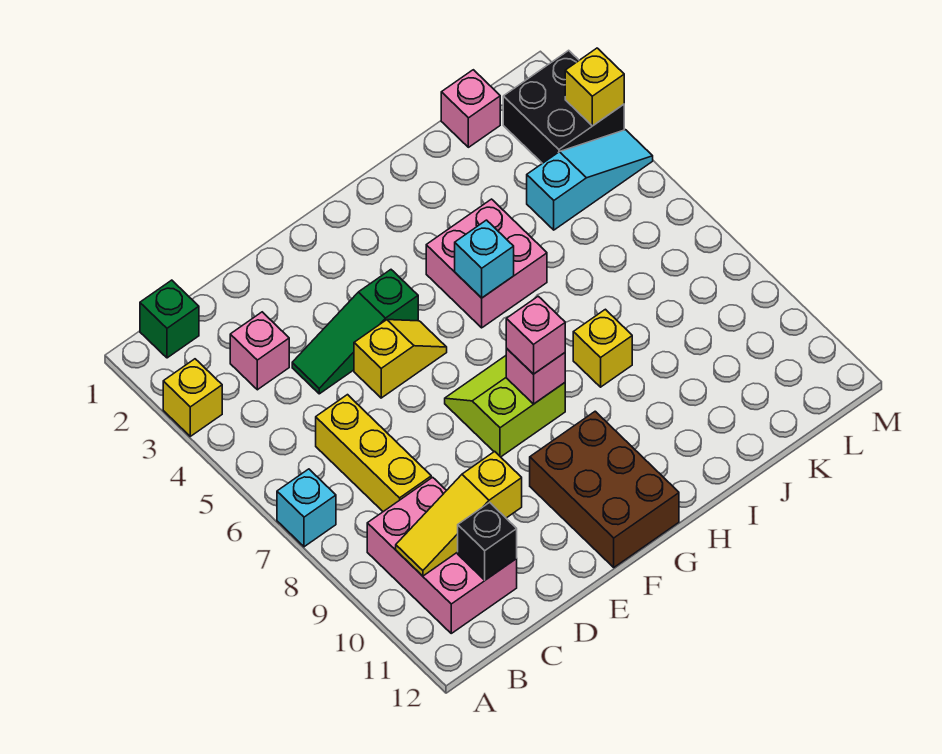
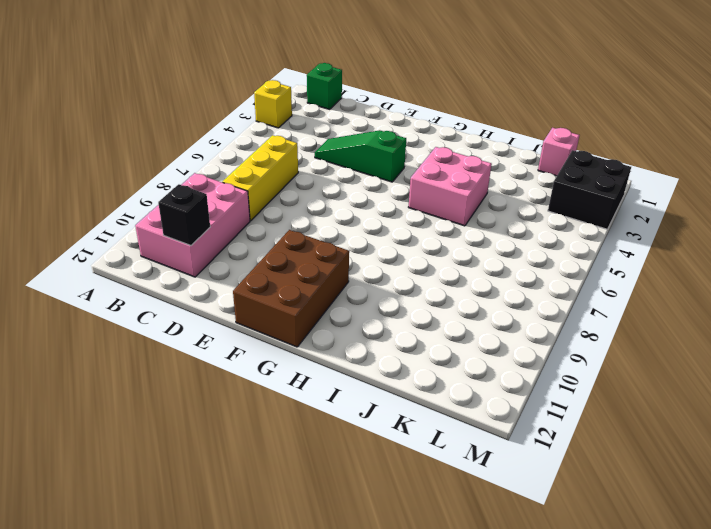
none -> cyan 1x1 brick [277,469,336,547]
none -> pink 1x1 brick [230,312,289,390]
none -> yellow 1x2 slope [354,320,447,398]

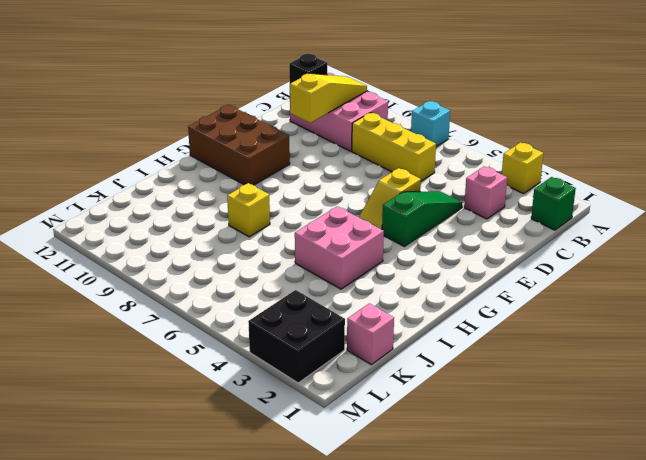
none -> lime 2x2 slope [445,356,565,457]
none -> cyan 1x3 slope [527,130,653,230]
none -> pink 1x1 brick [506,349,565,404]

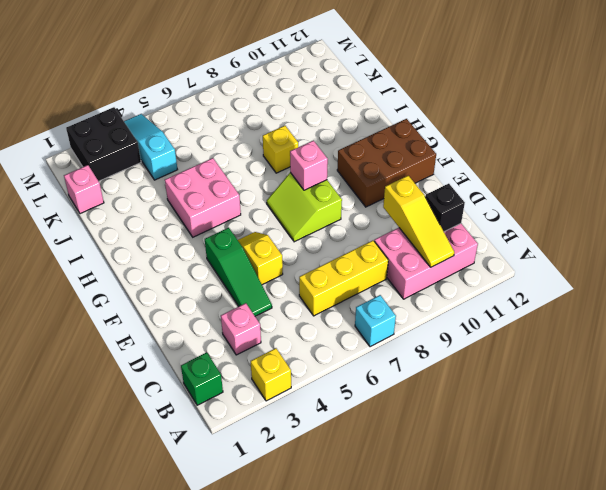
none -> cyan 1x1 brick [455,220,514,298]
none -> yellow 1x1 brick [565,48,624,126]
none -> pink 1x1 brick [506,296,565,374]

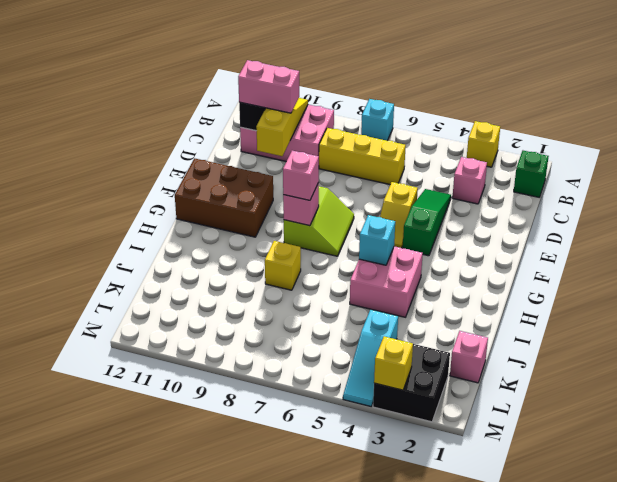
pink 1x2 brick [238,60,299,113] -> none

